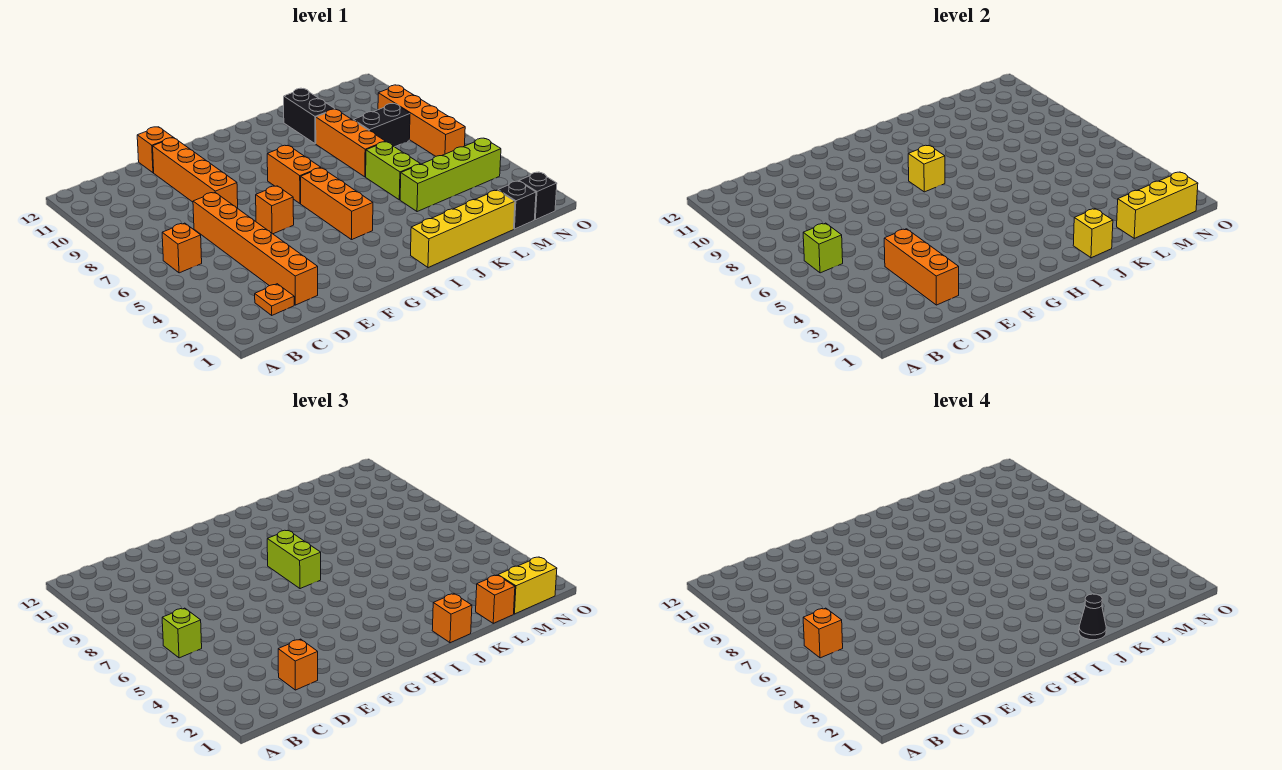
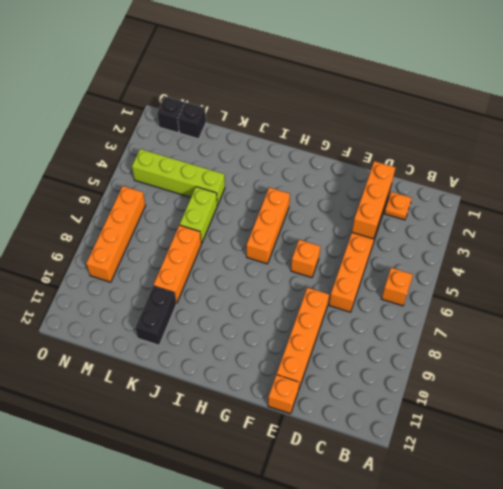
none -> orange 1x2 brick [267,145,321,204]
none -> yellow 1x4 brick [411,190,515,268]
none -> black 1x2 brick [354,104,410,147]
none -> lime 1x1 brick [803,223,843,273]

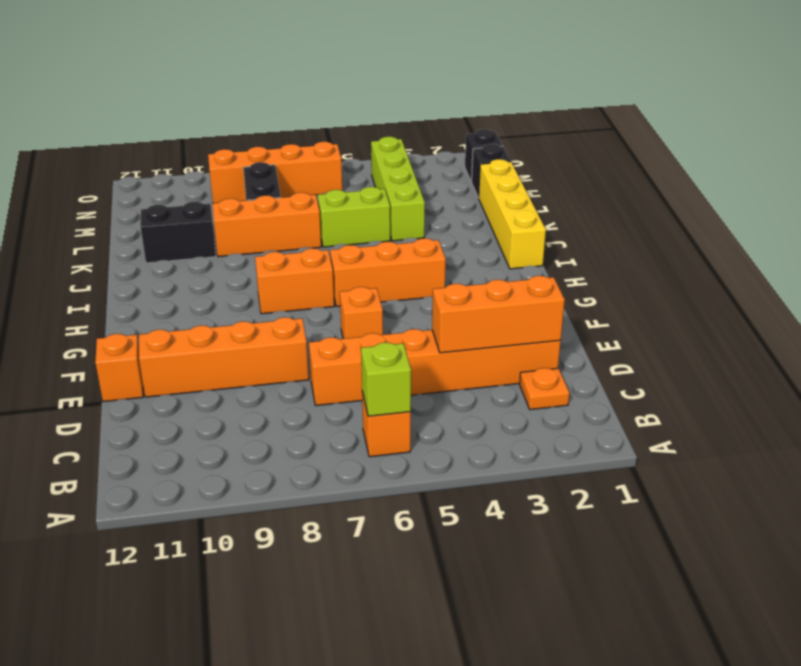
none -> yellow 1x1 brick [908,145,945,192]
none -> yellow 1x1 brick [1073,209,1113,258]
none -> yellow 1x3 brick [1117,172,1198,238]
none -> lime 1x1 brick [162,608,202,658]

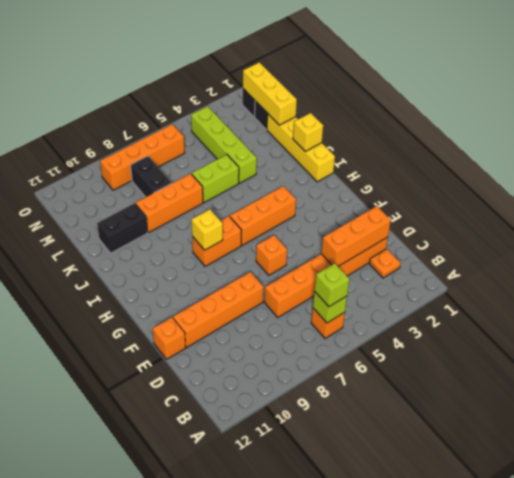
none -> orange 1x1 brick [278,639,318,690]
none -> lime 1x2 brick [267,530,321,589]
none -> orange 1x1 brick [432,594,472,643]
none -> orange 1x1 brick [476,575,515,623]

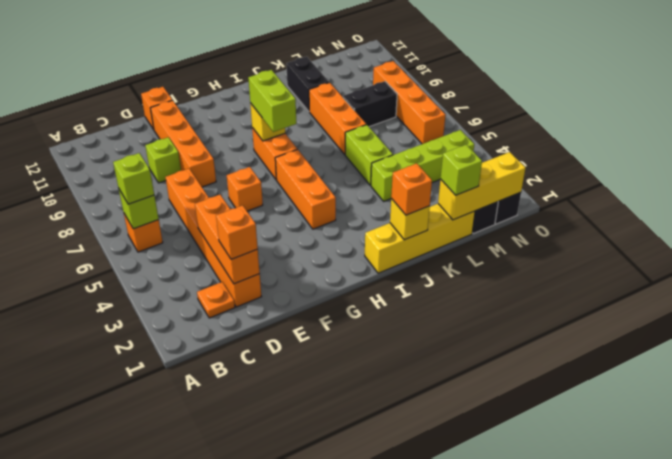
lime 1x1 brick [145,137,181,183] -> none
lime 1x1 brick [441,145,482,195] -> orange 1x1 brick [476,575,515,623]
none -> yellow 1x2 brick [498,557,557,614]
none -> orange 1x1 brick [803,608,843,658]
none -> black 1x1 cone [1079,594,1106,640]

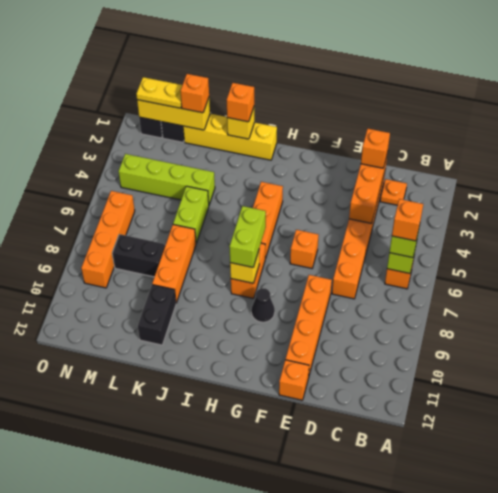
black 1x1 cone [251,288,275,322] -> black 1x1 cone moved to [1079,594,1106,640]
yellow 1x2 plate [136,77,182,108] -> yellow 1x2 brick [498,557,557,614]

